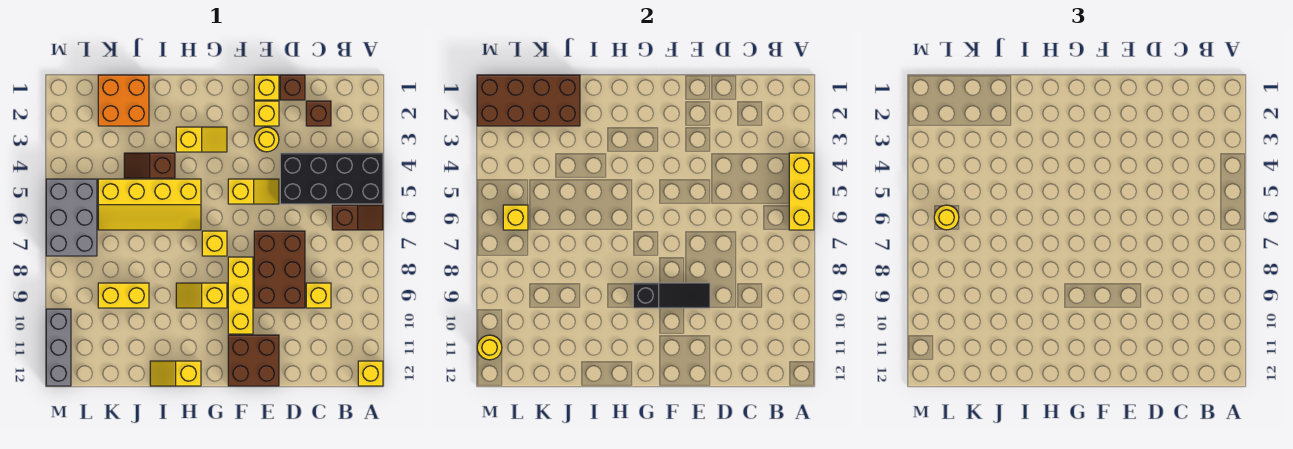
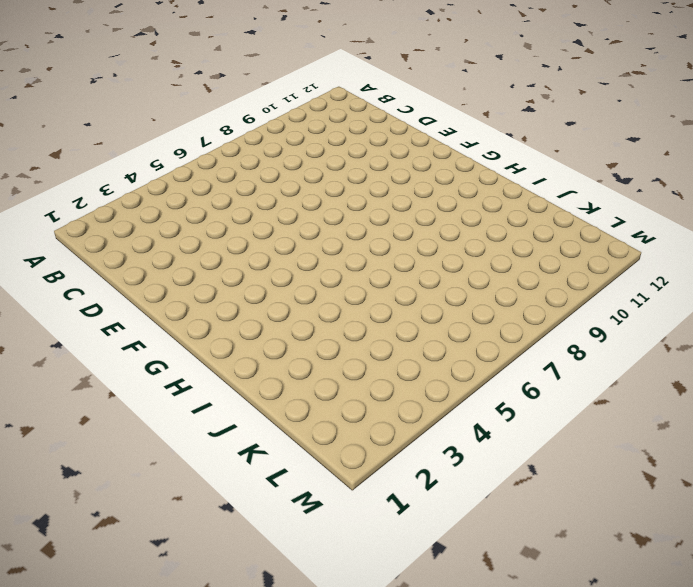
none -> black 2x4 brick [280,153,383,204]
none -> brown 1x2 slope [332,205,383,230]
none -> yellow 1x1 brick [358,361,383,386]

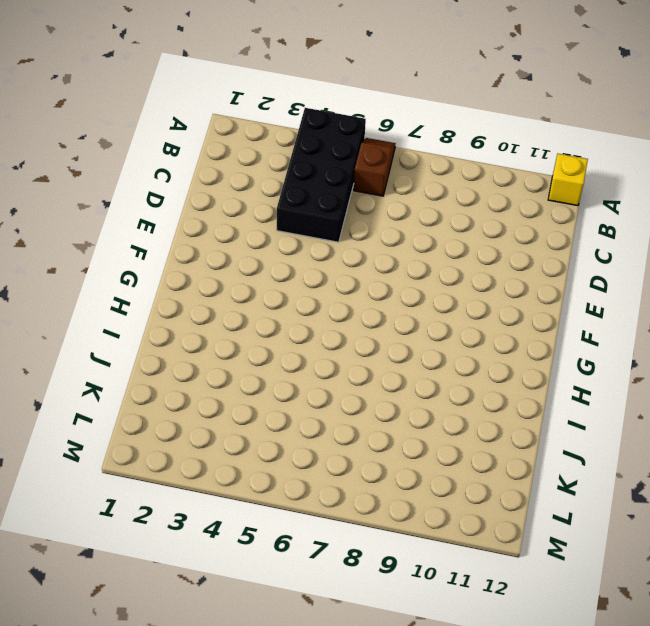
none -> brown 1x1 brick [306,101,331,126]
none -> yellow 1x1 brick [306,283,331,308]
none -> brown 1x1 brick [280,75,305,100]

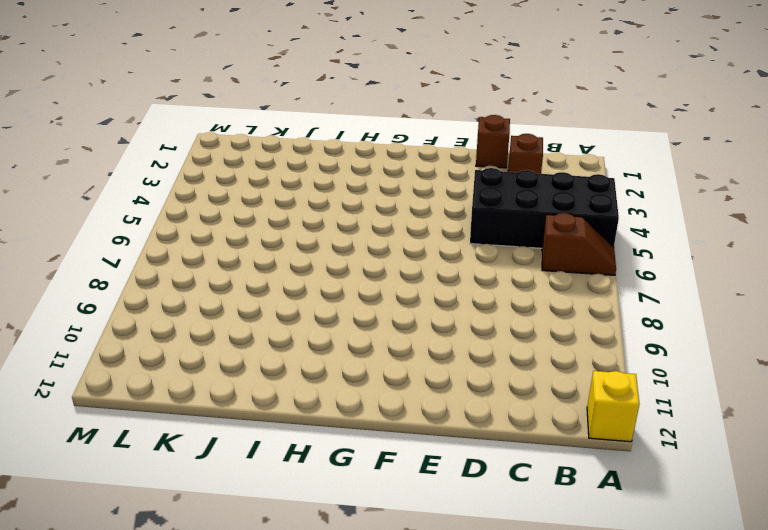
none -> yellow 1x1 brick [306,283,331,308]
none -> brown 2x3 brick [254,231,305,308]
none -> yellow 1x1 brick [254,75,279,100]

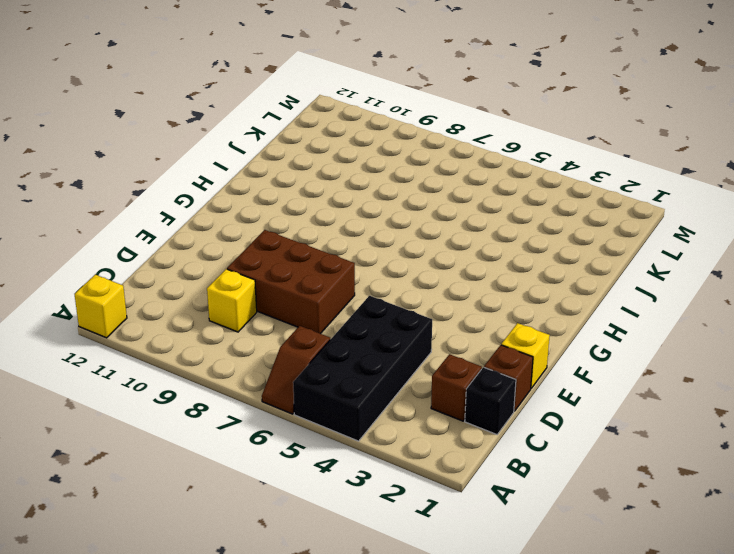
black 1x1 brick [465,367,516,434] -> none
none -> yellow 1x1 brick [254,101,279,126]
none -> yellow 1x1 round brick [254,127,279,152]
none -> yellow 1x2 slope [228,179,279,204]

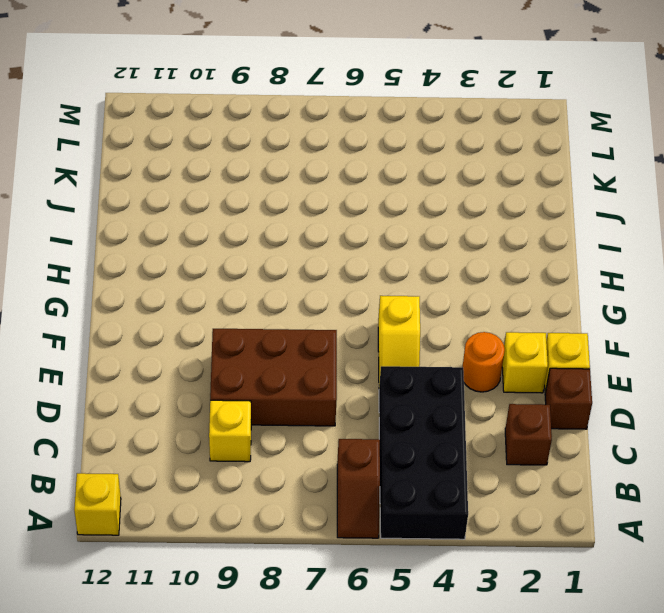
orange 1x1 round brick [463,332,505,392] -> yellow 1x1 round brick [254,127,279,152]
none -> brown 2x2 brick [228,335,279,386]
none -> yellow 1x3 brick [228,257,253,334]
none -> yellow 1x2 slope [176,127,227,152]

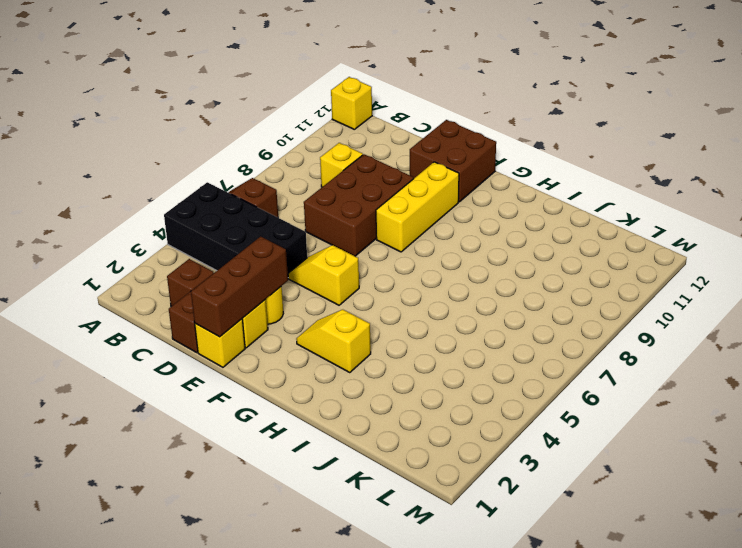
brown 1x3 brick [191,236,288,337] -> none
none -> yellow 1x1 brick [202,231,227,256]
none -> yellow 1x2 slope [176,283,227,308]
none -> yellow 2x4 slope [98,179,201,230]

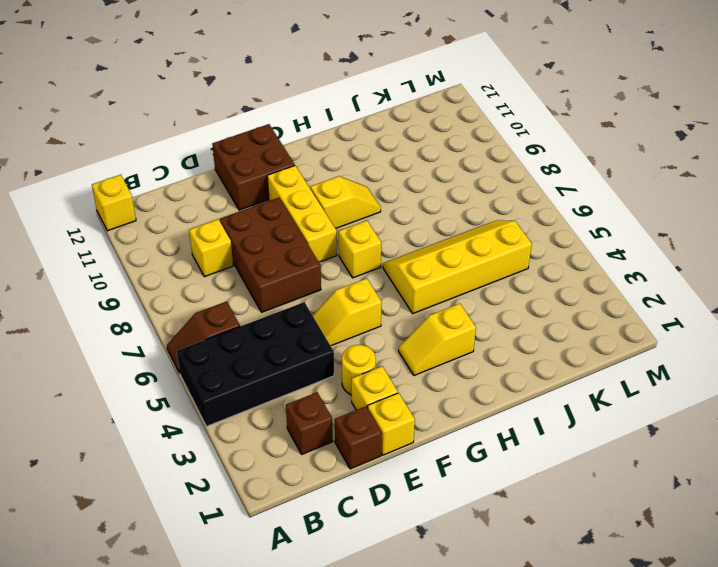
none -> yellow 1x2 slope [150,361,201,386]
none -> brown 1x2 slope [124,153,175,178]
none -> orange 2x2 brick [98,75,149,126]

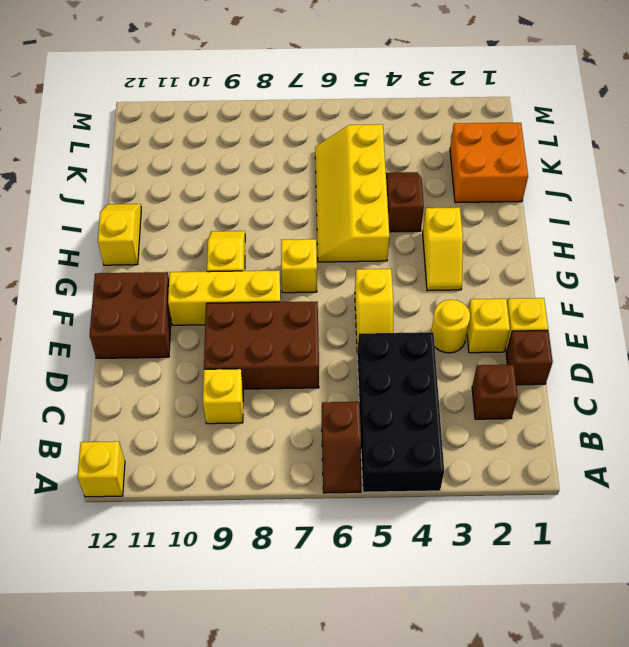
none -> yellow 1x2 brick [98,283,149,308]
none -> grey 2x3 brick [46,179,97,256]
none -> grey 1x3 brick [46,309,71,386]

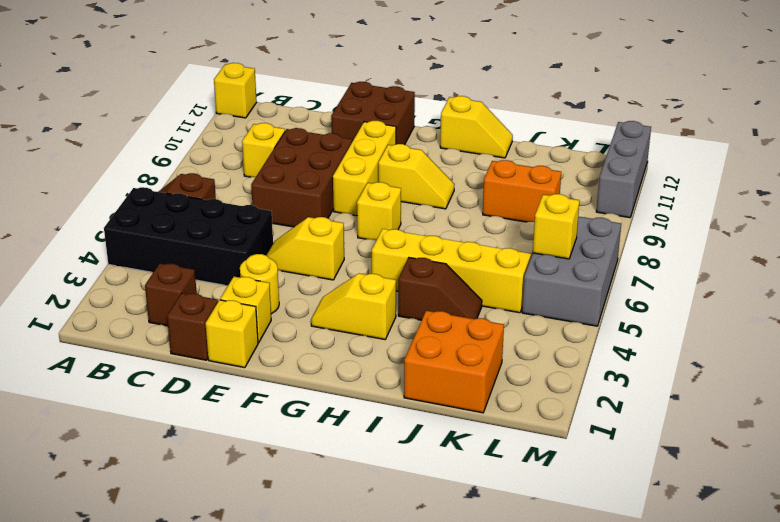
orange 1x2 brick [483,160,561,222] -> yellow 1x2 brick [98,283,149,308]
none -> yellow 1x3 brick [789,153,814,230]
none -> black 1x3 slope [633,283,710,308]
none -> brown 2x4 brick [477,75,580,126]

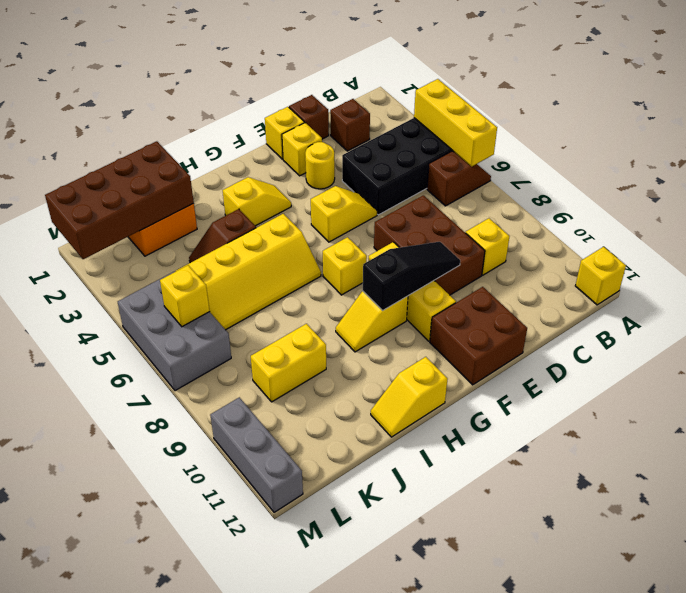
none -> yellow 1x1 round brick [477,335,502,360]
none -> yellow 1x1 round brick [934,205,959,230]

